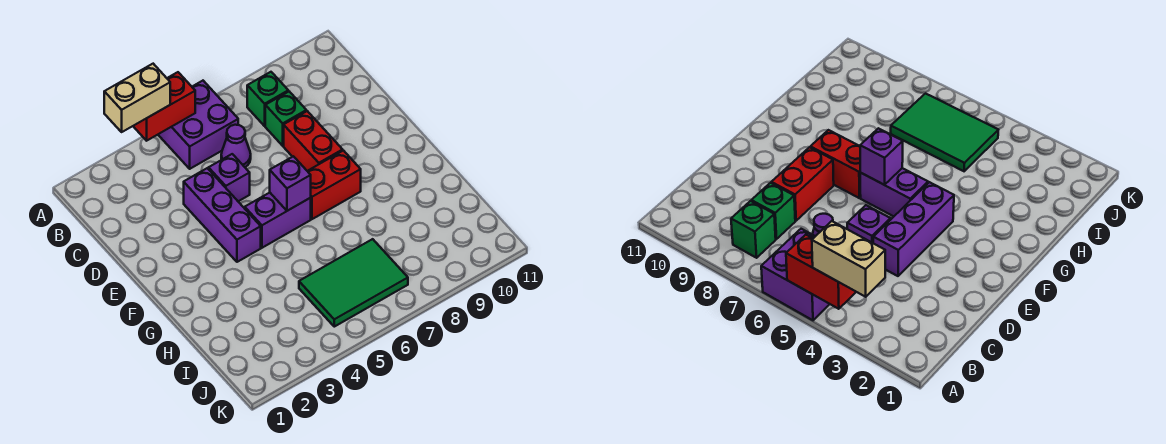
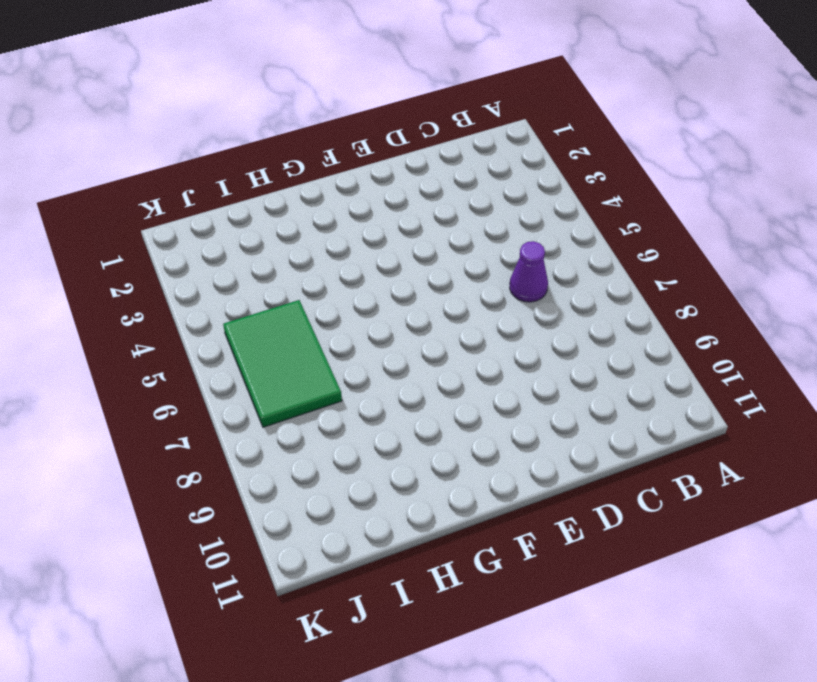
none -> purple 2x2 brick [158,81,238,169]
none -> green 1x1 brick [247,72,288,126]
none -> green 1x1 brick [265,92,306,146]

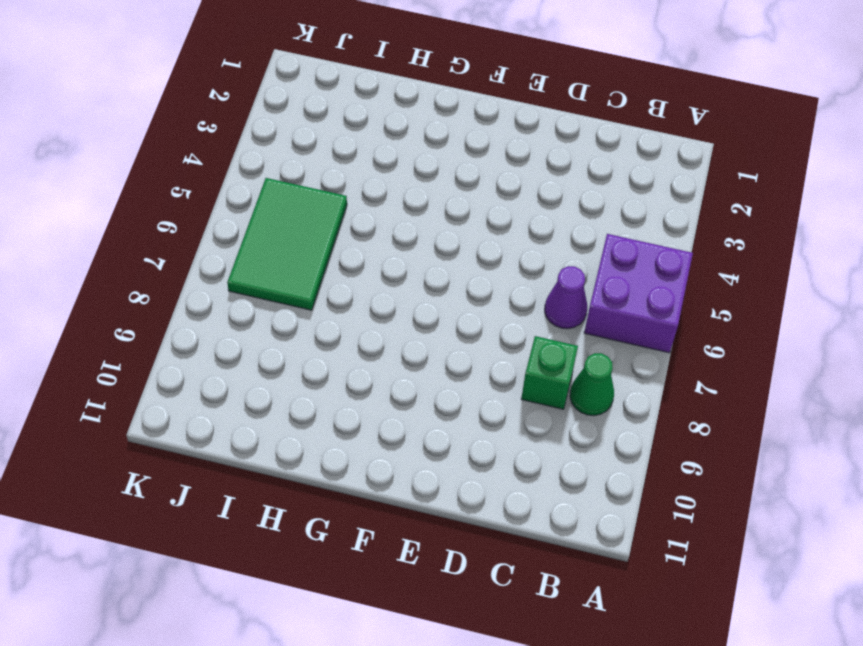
green 1x1 cone [570,353,614,416] -> green 1x1 brick [247,72,288,126]
none -> purple 1x3 brick [184,168,261,262]
none -> purple 1x1 brick [209,154,250,201]
none -> red 1x2 brick [284,111,343,171]

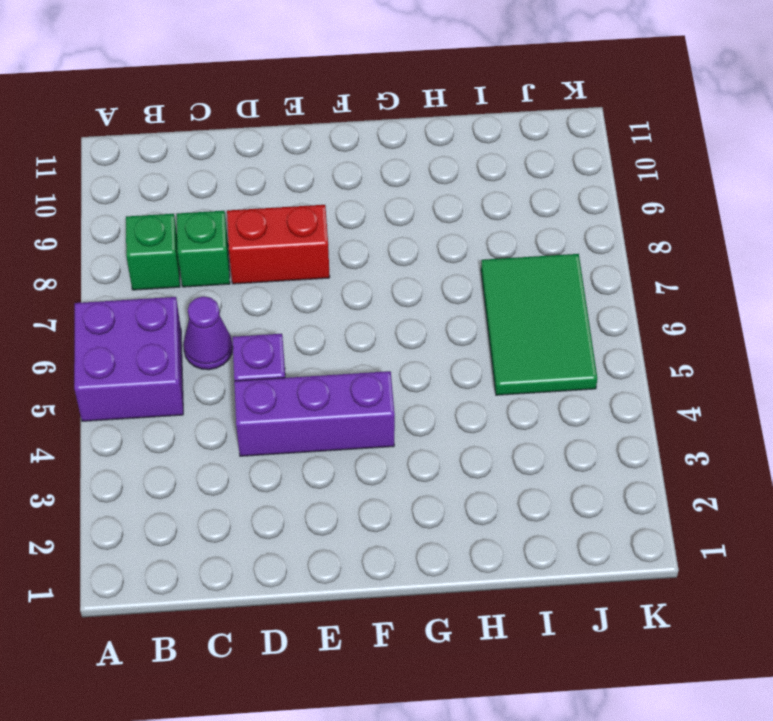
none -> purple 1x2 brick [245,193,311,248]
none -> red 1x2 brick [308,151,361,219]
none -> red 1x2 brick [133,72,195,141]

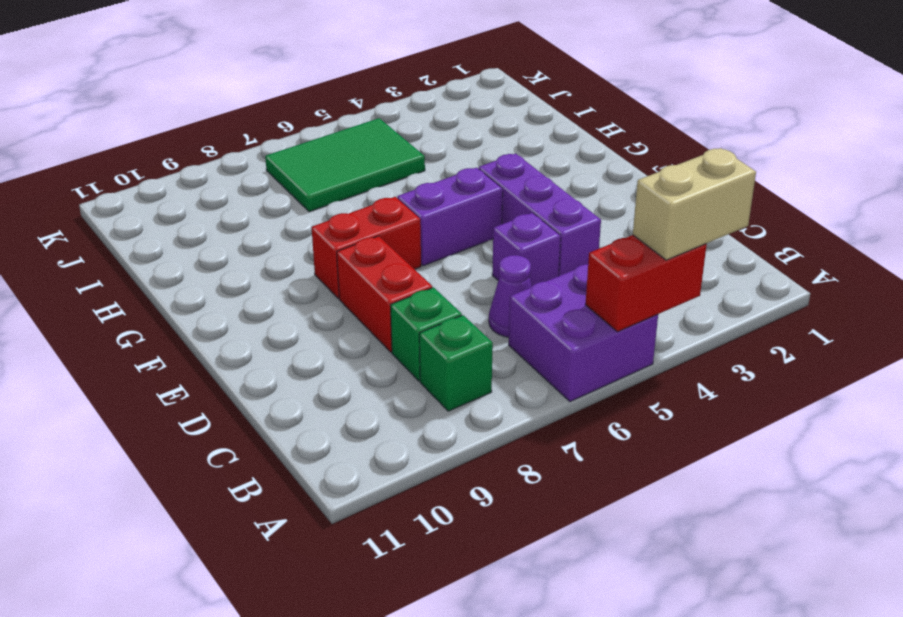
none -> purple 1x1 brick [270,156,311,211]

